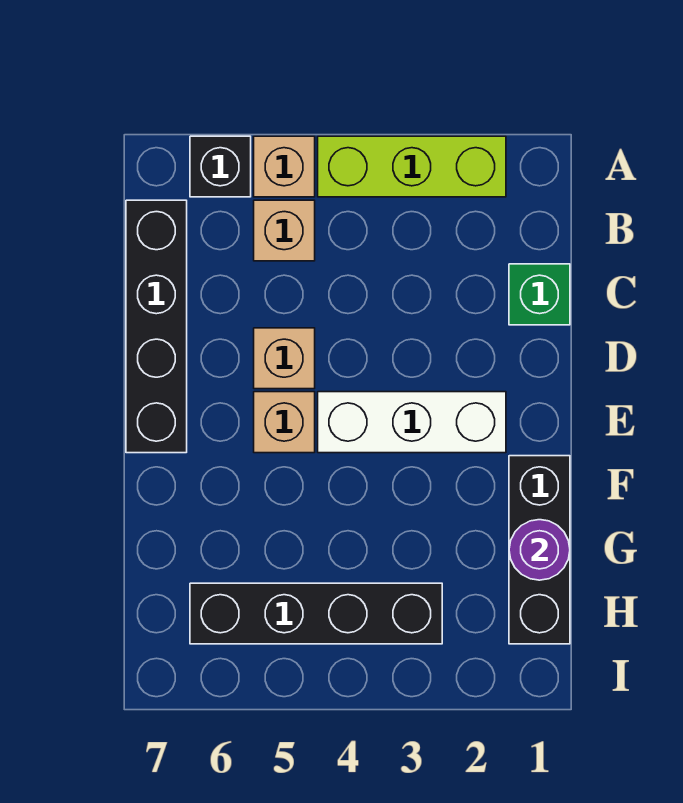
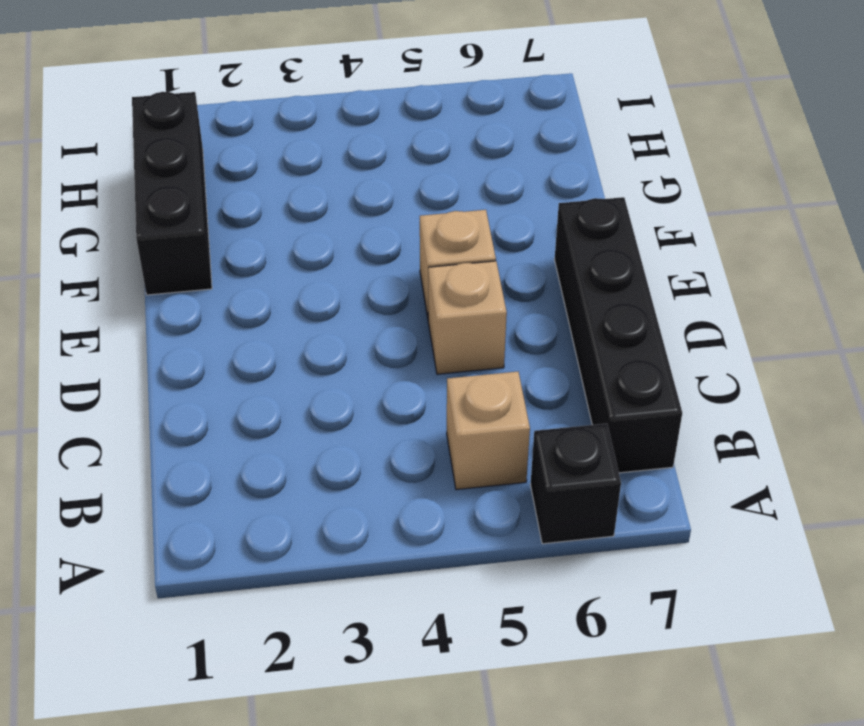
none -> lime 1x3 brick [318,136,506,197]
none -> tan 1x1 brick [254,136,315,197]
none -> green 1x1 brick [509,264,570,325]

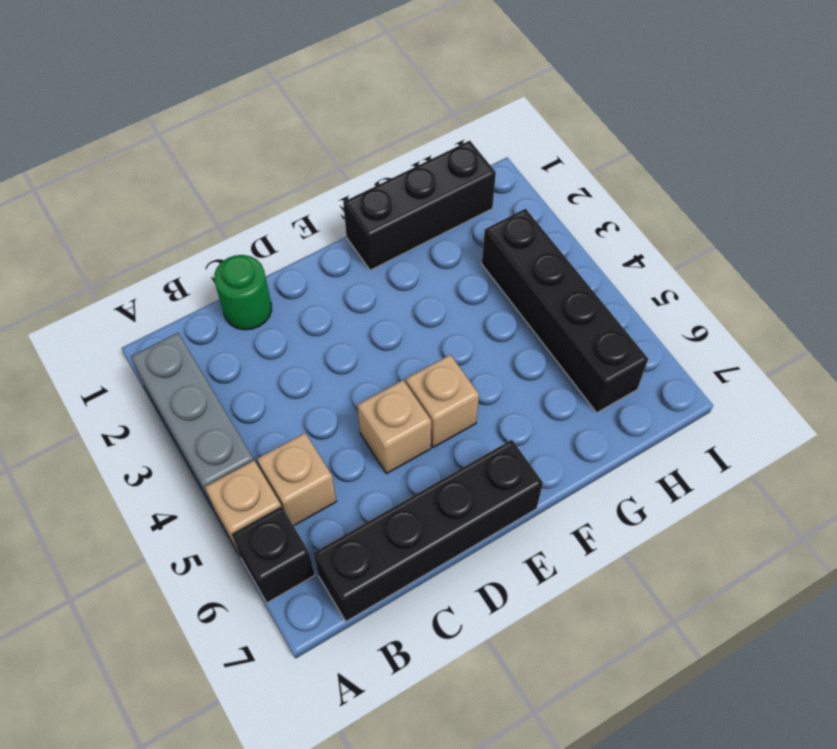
grey 1x3 brick [131,333,254,509] -> lime 1x3 brick [318,136,506,197]
green 1x1 round brick [214,255,272,330] -> green 1x1 brick [509,264,570,325]
none -> white 1x3 brick [318,392,506,453]
none -> purple 1x1 round brick [509,520,570,580]

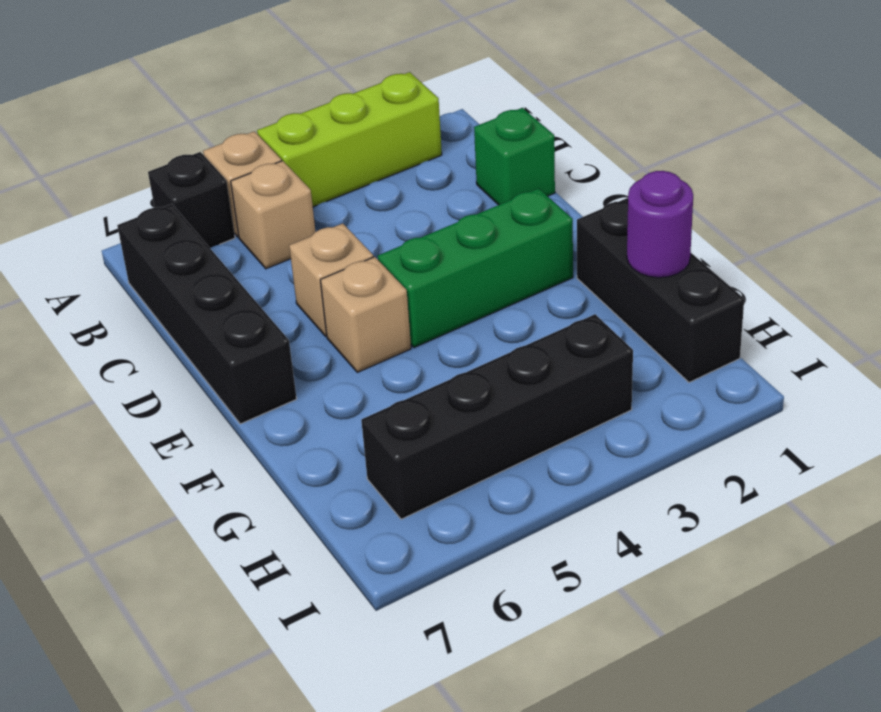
green 1x3 brick [378,188,573,348] -> white 1x3 brick [318,392,506,453]

